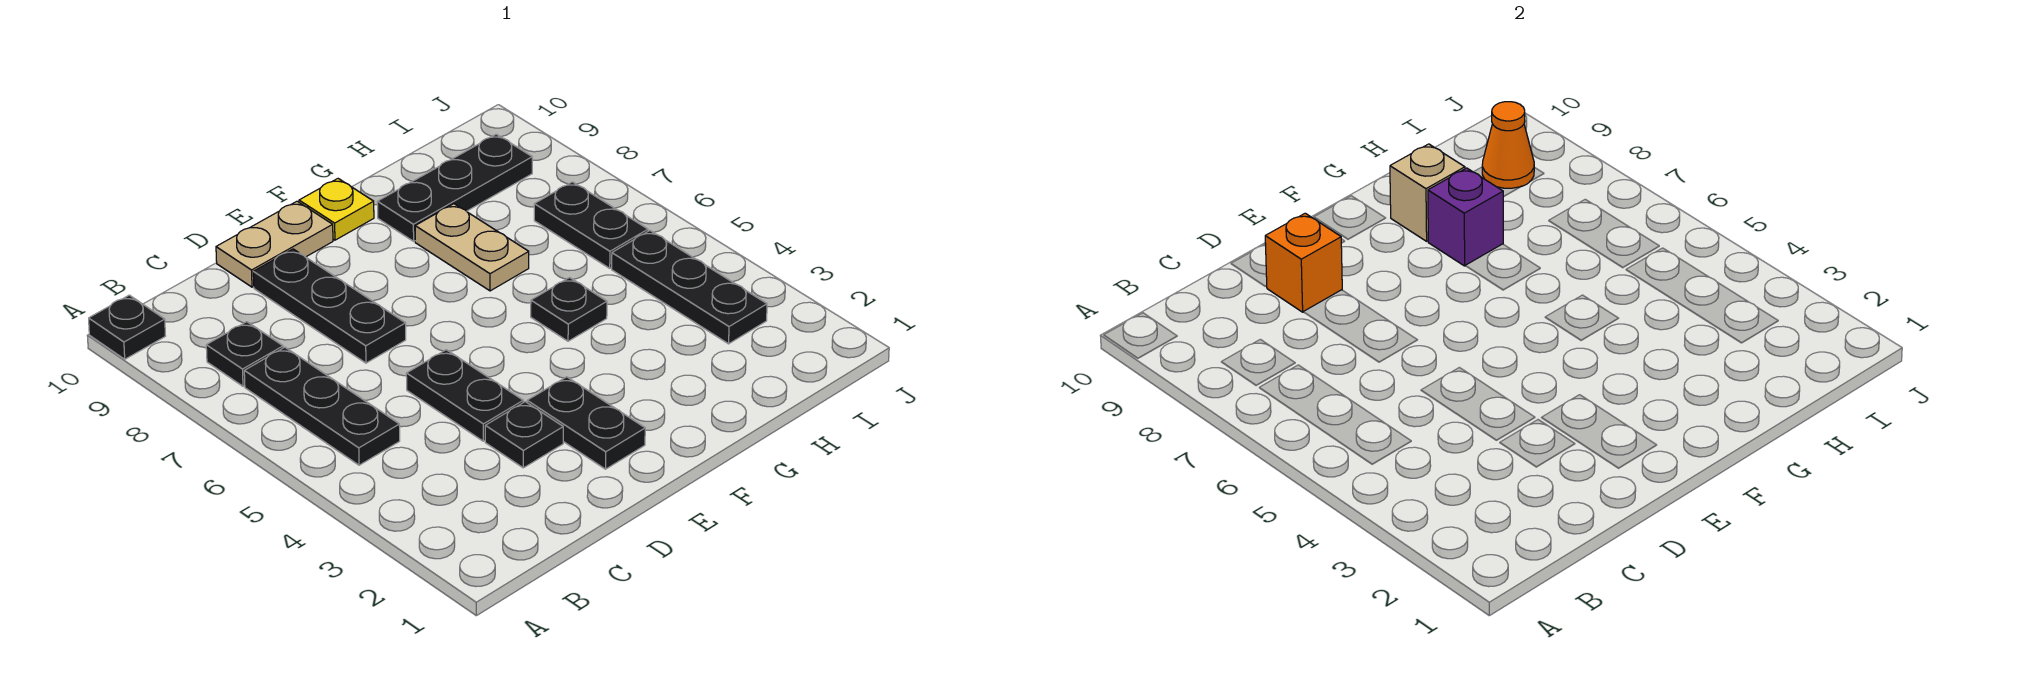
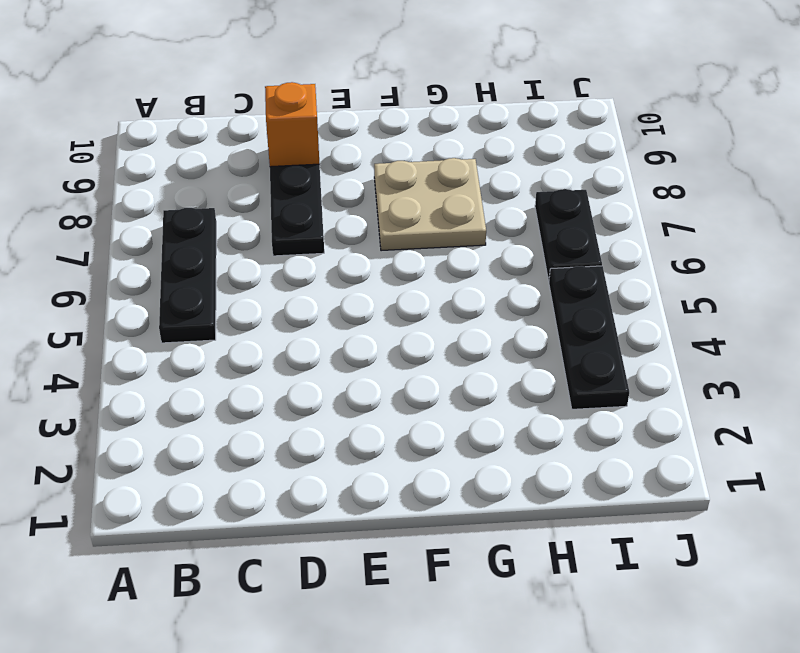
tan 2x2 plate [374,158,486,251] -> tan 1x2 plate [415,204,529,291]
none -> black 1x1 plate [89,295,165,359]
none -> black 1x1 plate [206,322,283,386]
none -> black 1x1 plate [485,402,563,468]

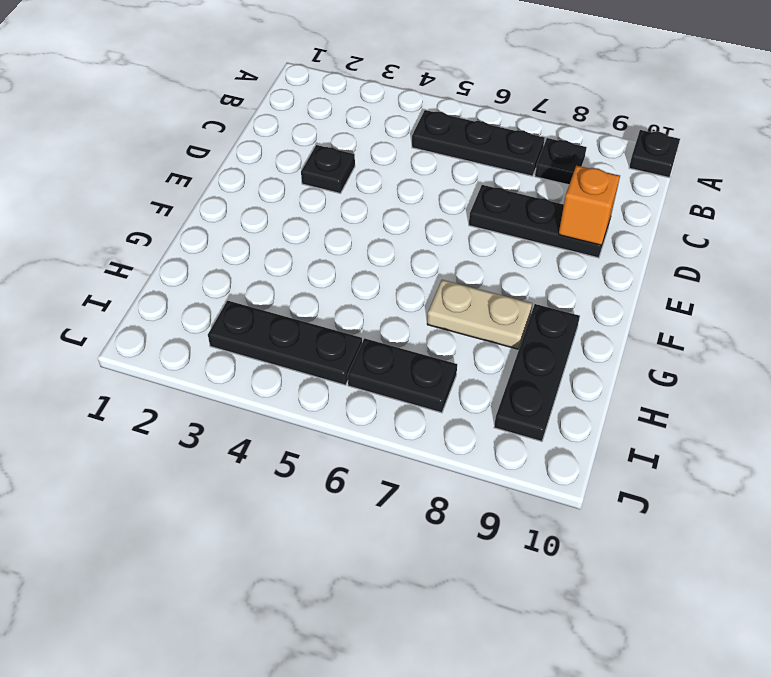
none -> black 1x2 plate [406,350,523,441]
none -> tan 1x2 plate [216,201,333,287]
none -> black 1x2 plate [527,377,645,469]

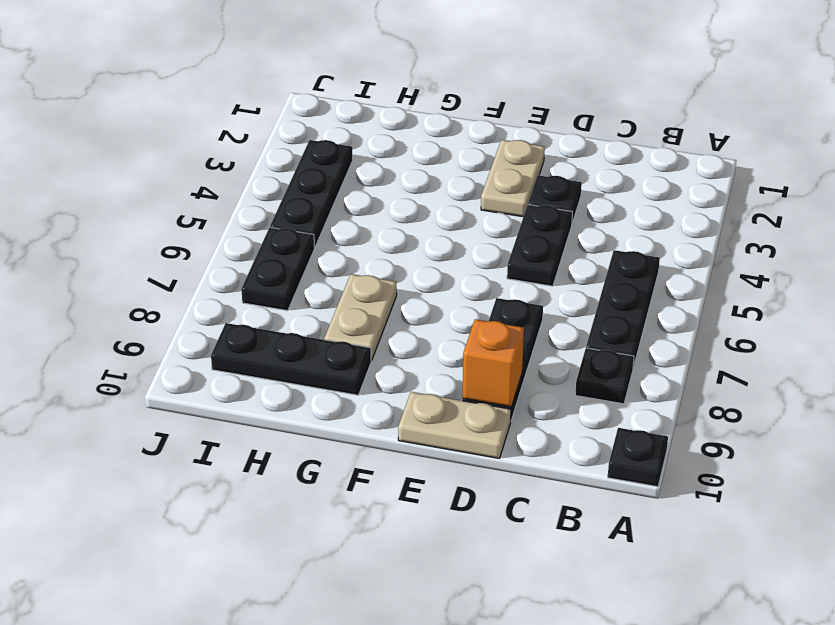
tan 1x2 plate [481,140,545,217] -> black 1x2 plate [527,377,645,469]
none -> yellow 1x1 plate [299,179,374,240]
none -> black 1x1 plate [531,278,607,341]
none -> purple 1x1 brick [1428,168,1503,266]

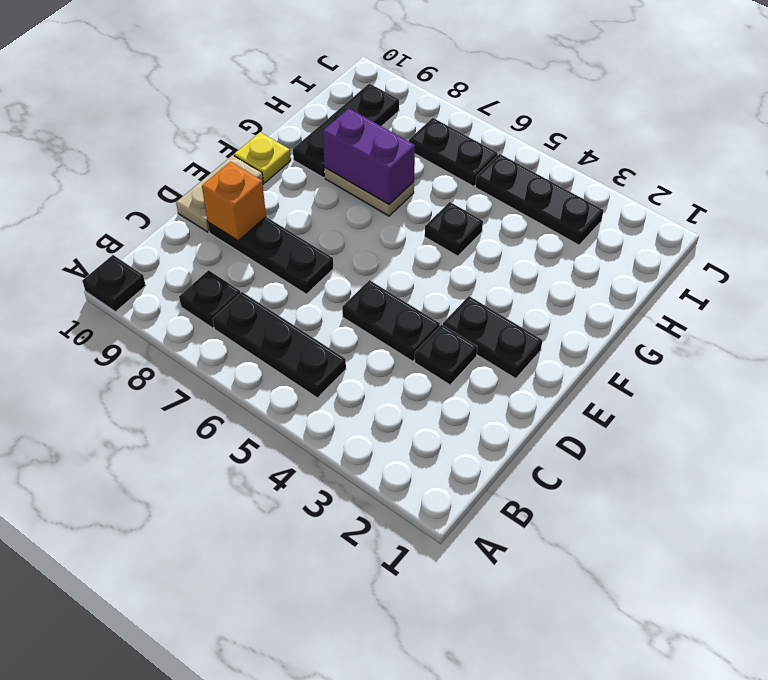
purple 1x2 brick [323,109,415,204] -> purple 1x1 brick [1428,168,1503,266]
none -> tan 1x1 brick [1390,144,1465,241]
none -> orange 1x1 cone [1482,102,1534,188]

